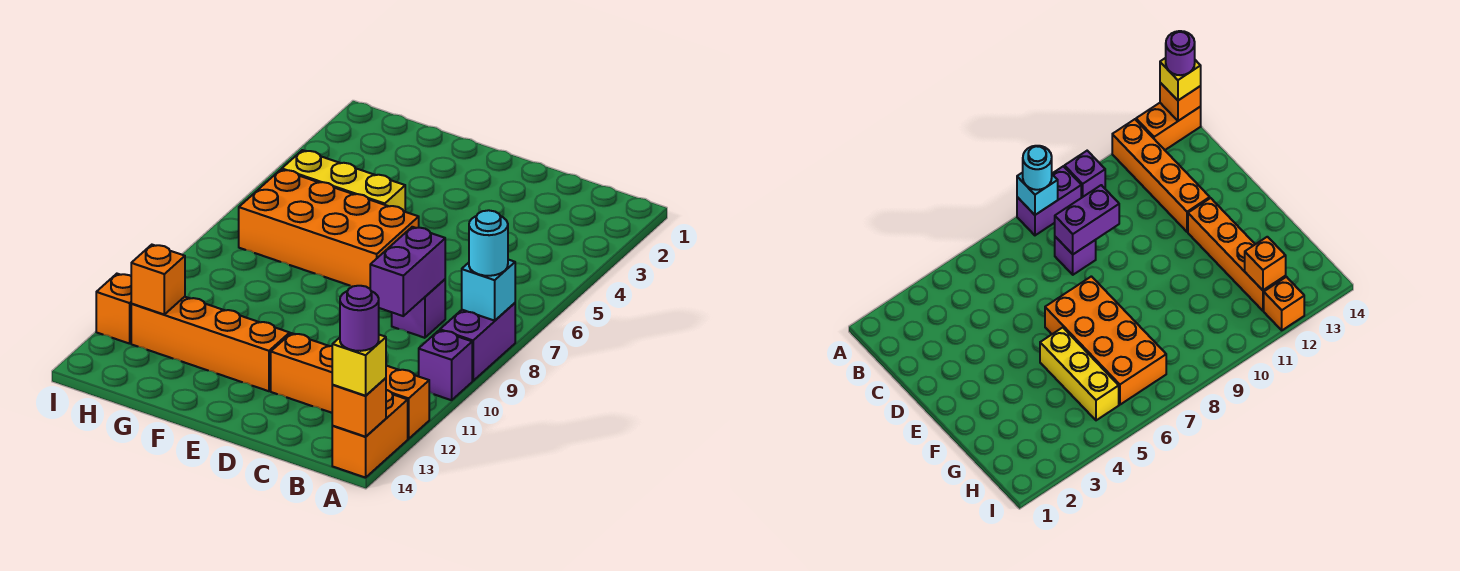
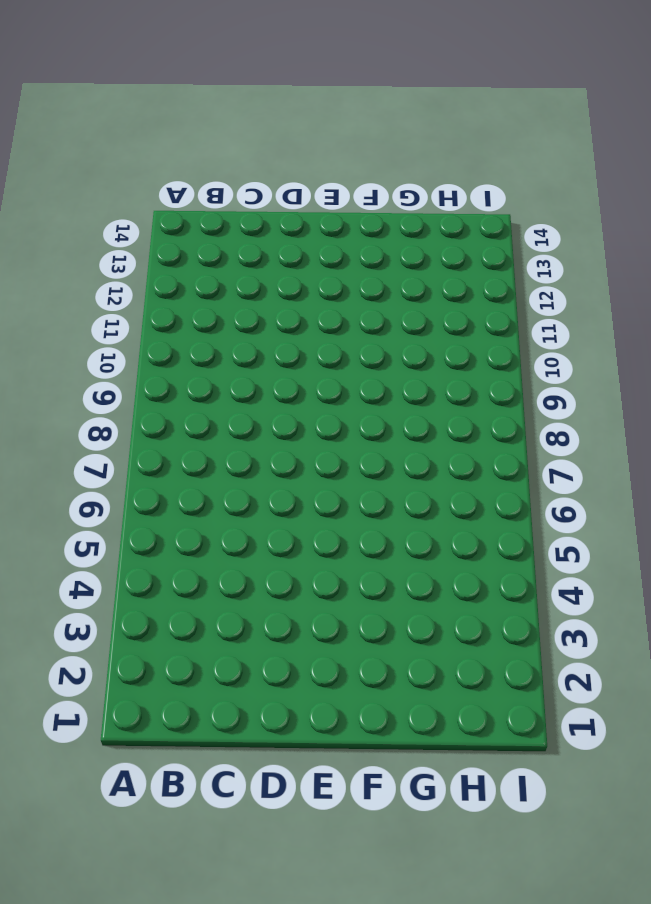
none -> purple 1x2 brick [440,303,515,381]
none -> purple 1x1 brick [419,330,472,400]
none -> orange 1x4 brick [271,333,429,439]

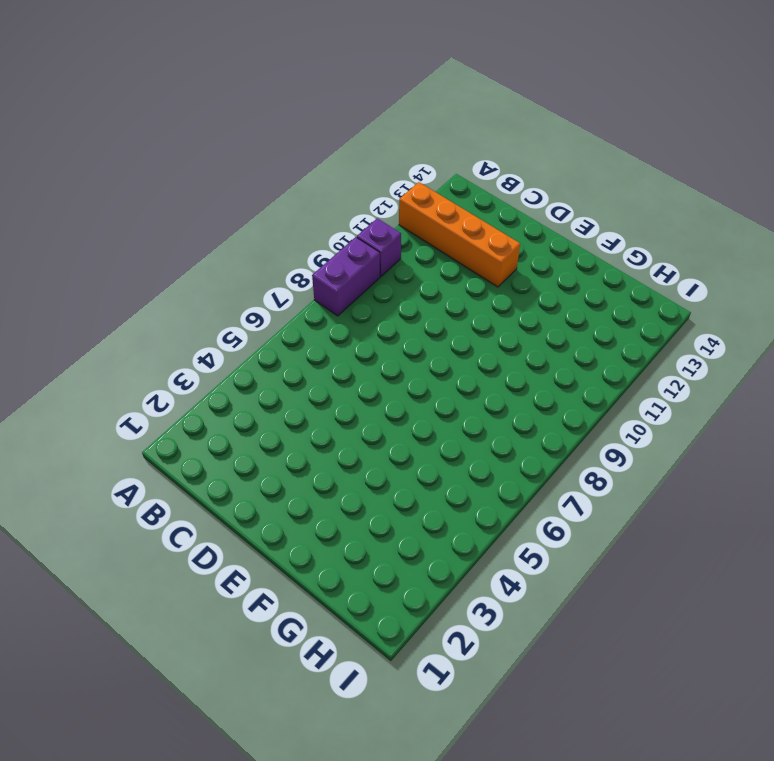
none -> orange 1x2 brick [332,390,408,478]
none -> purple 1x1 brick [392,279,445,338]
none -> orange 2x4 brick [239,169,419,289]

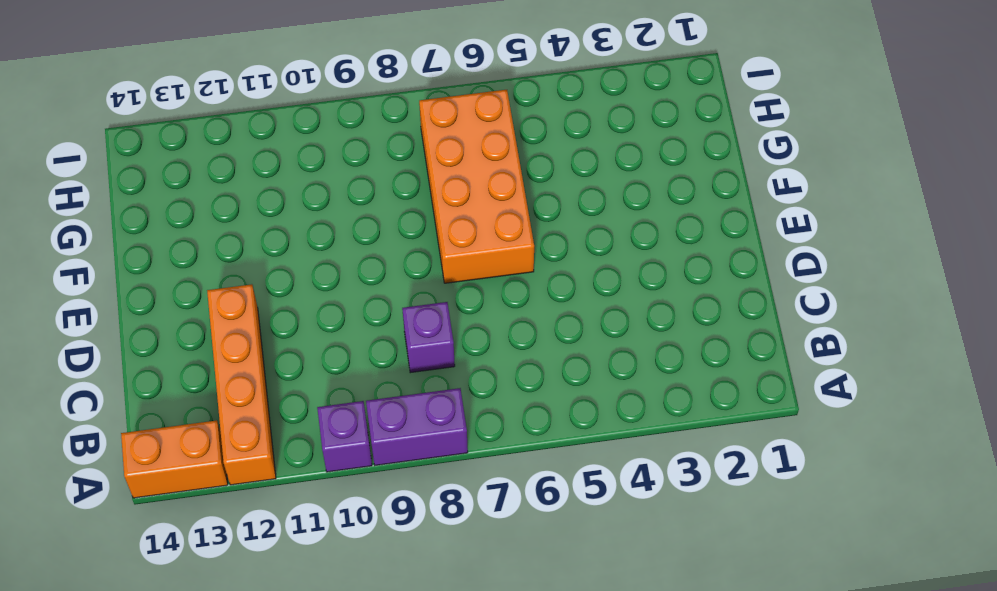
none -> orange 1x4 brick [131,297,290,391]
none -> yellow 1x3 brick [282,150,405,212]
none -> orange 1x1 brick [96,274,132,344]

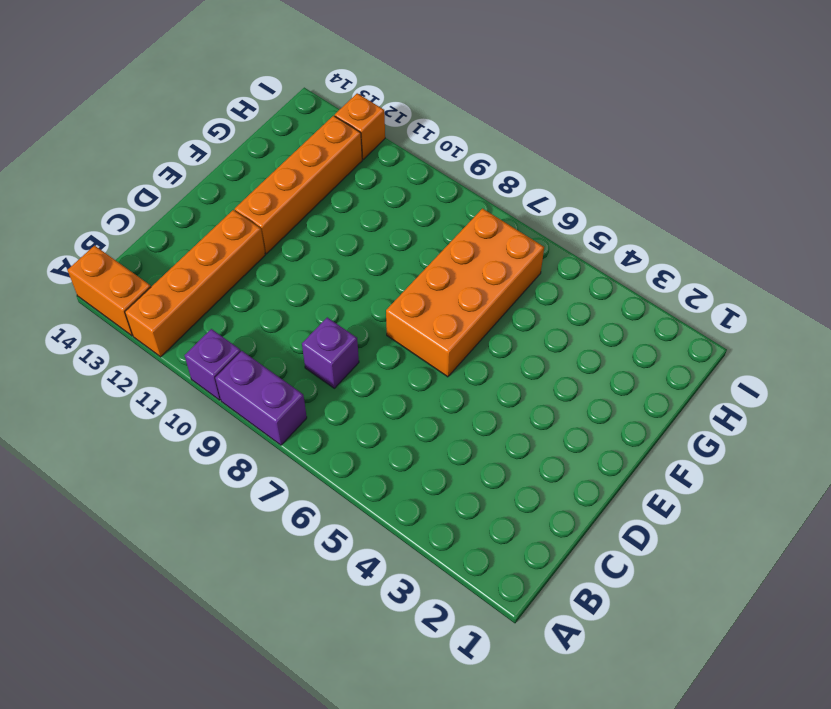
none -> yellow 1x3 brick [282,150,405,212]
none -> cyan 1x1 brick [462,260,515,321]
none -> orange 1x1 brick [332,378,386,437]

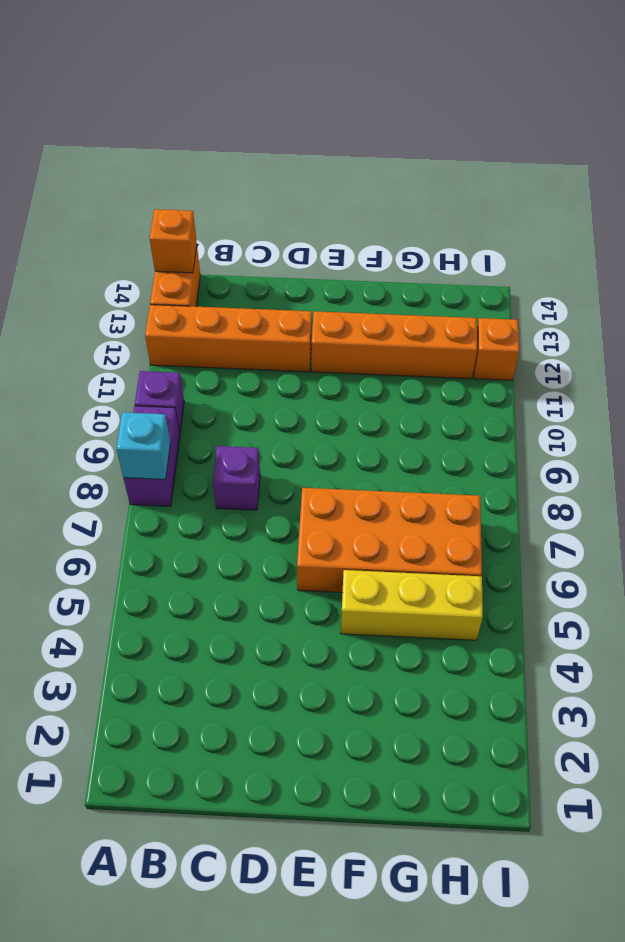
none -> purple 1x2 brick [370,227,445,316]
none -> orange 1x1 brick [131,245,185,315]
none -> cyan 1x1 round brick [469,210,508,276]

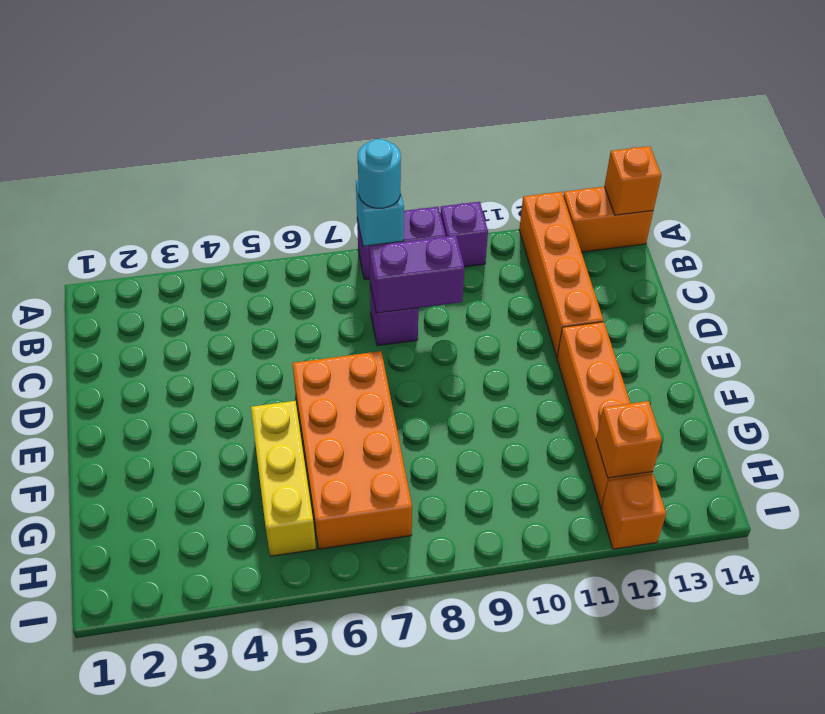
none -> yellow 1x1 brick [332,335,386,396]
none -> purple 1x1 round brick [340,286,379,351]

